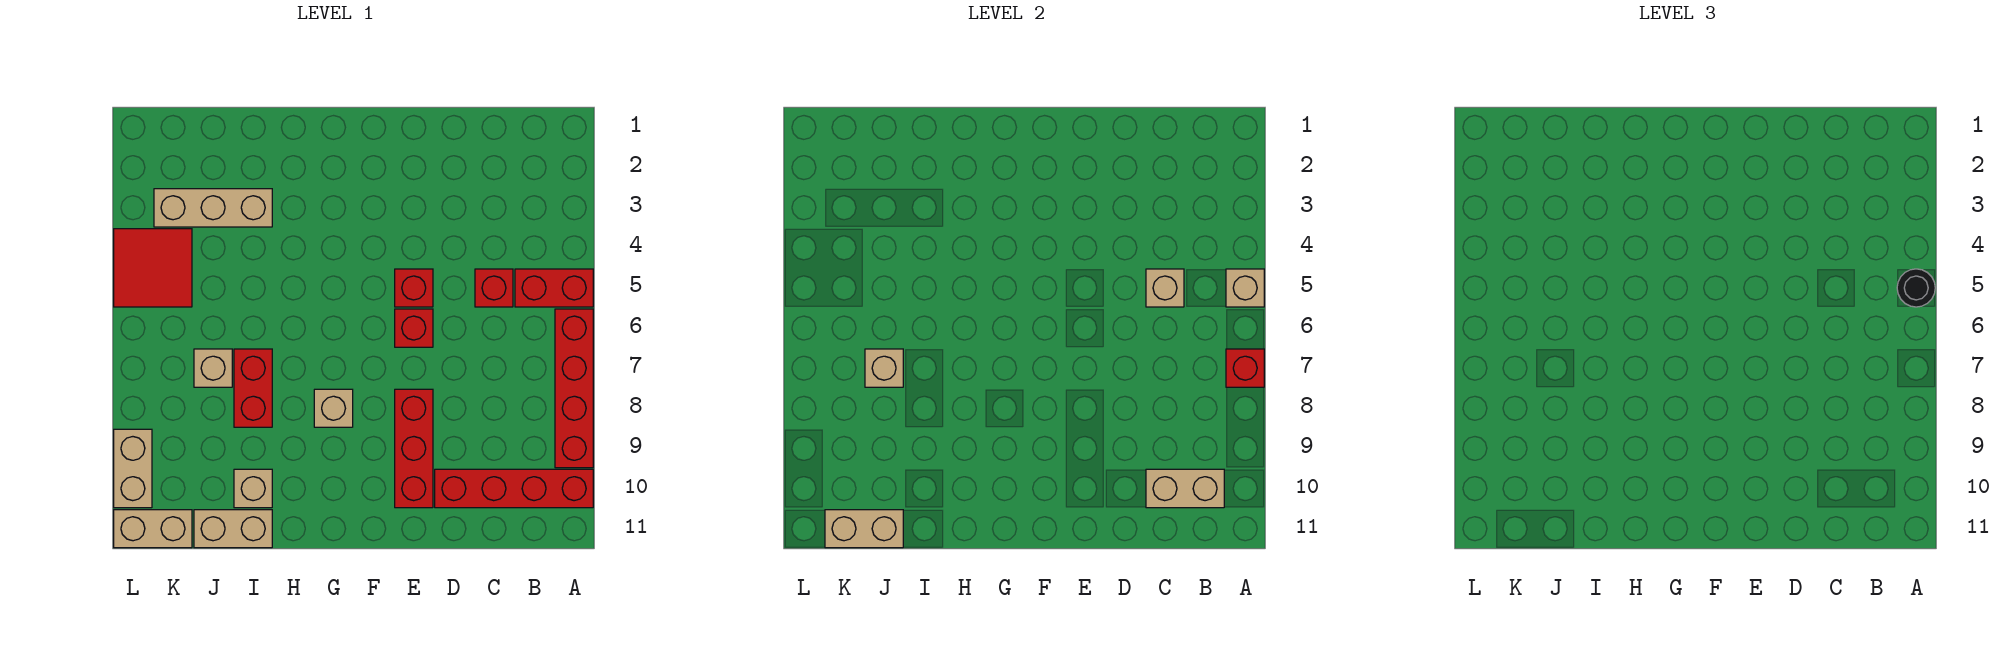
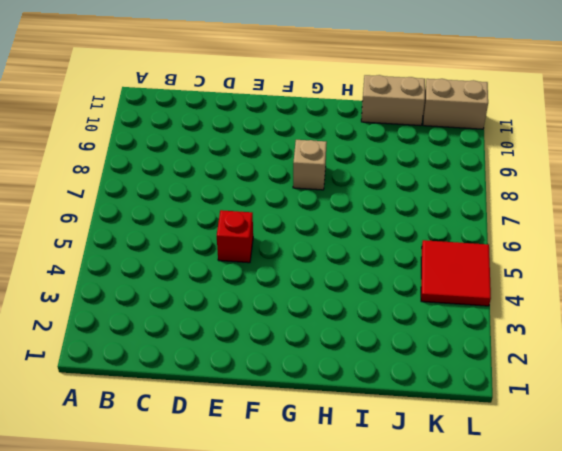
none -> red 1x2 brick [515,269,593,307]
none -> red 1x4 brick [555,309,593,468]
none -> red 1x4 brick [435,469,593,508]

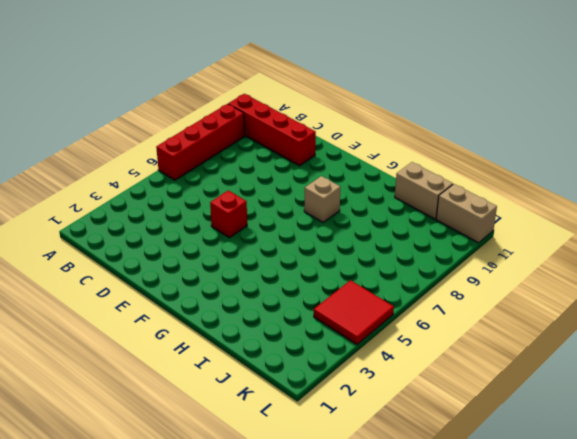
none -> red 1x2 brick [515,269,593,307]
none -> red 1x1 brick [475,269,513,307]
none -> red 1x1 brick [395,309,433,347]

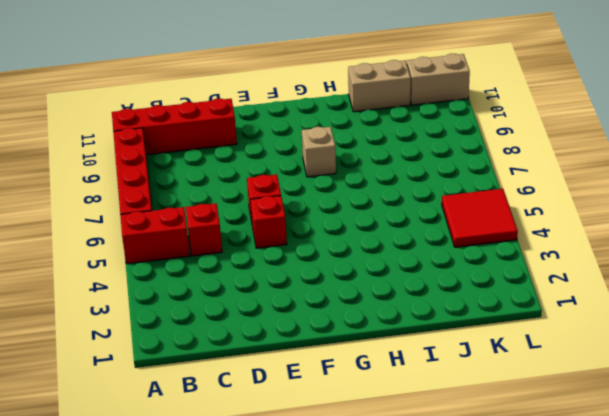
none -> red 1x3 brick [395,389,433,508]
none -> tan 1x3 brick [154,189,272,227]
none -> red 1x2 brick [234,349,272,427]

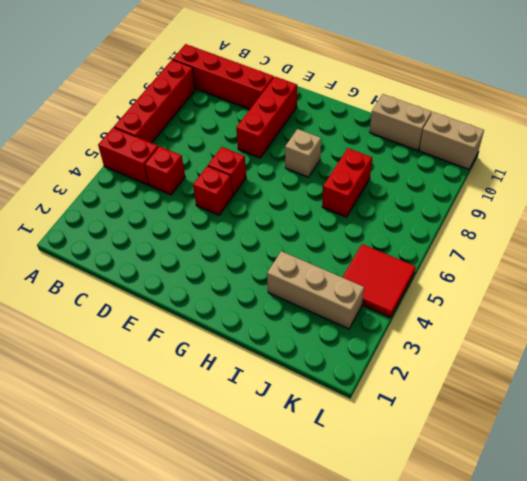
none -> tan 1x1 brick [234,469,272,508]
none -> tan 1x1 brick [194,349,232,387]
none -> tan 1x2 brick [114,429,152,508]

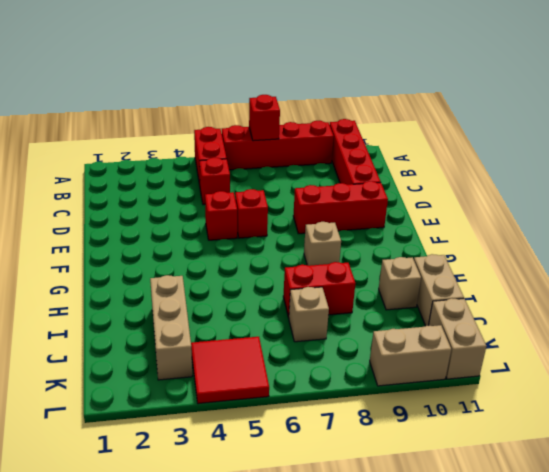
none -> tan 1x1 brick [1226,269,1264,307]
none -> tan 1x2 brick [1146,469,1224,508]
none -> tan 1x1 brick [1146,269,1184,307]

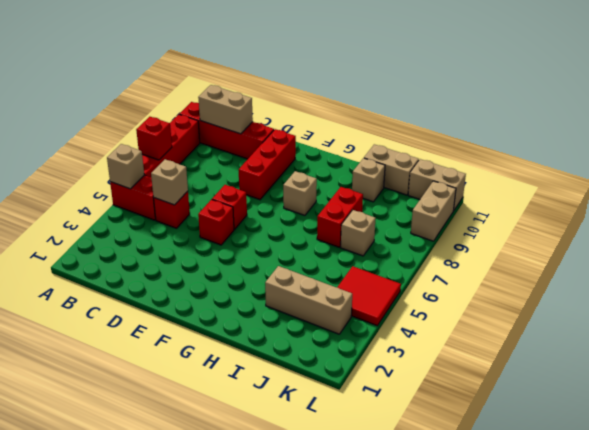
none -> tan 1x1 brick [865,349,903,387]
none -> tan 1x2 brick [825,510,903,548]
none -> black 1x1 round brick [1897,269,1935,307]

